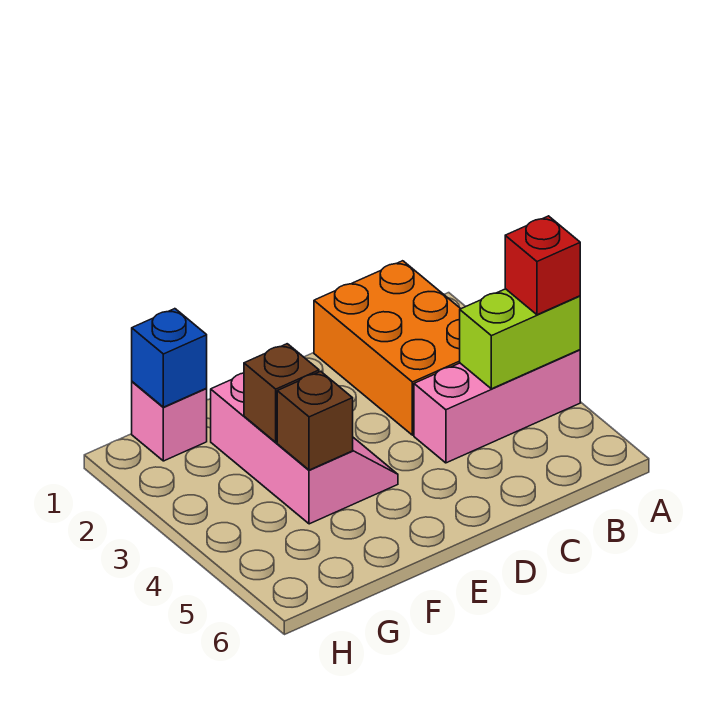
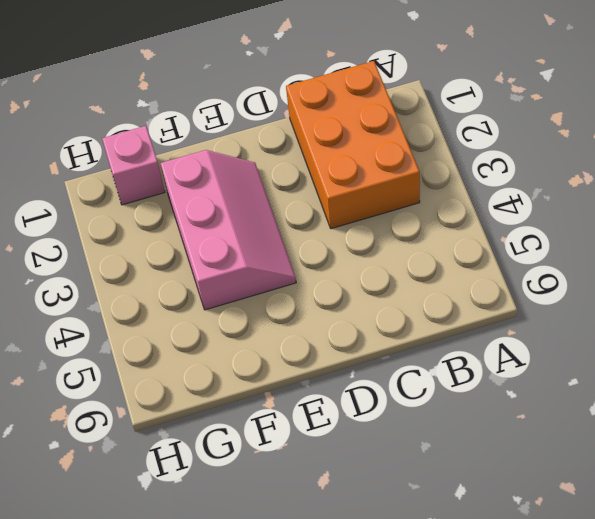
none -> pink 1x3 brick [414,350,580,463]
none -> lime 1x2 brick [460,289,580,389]

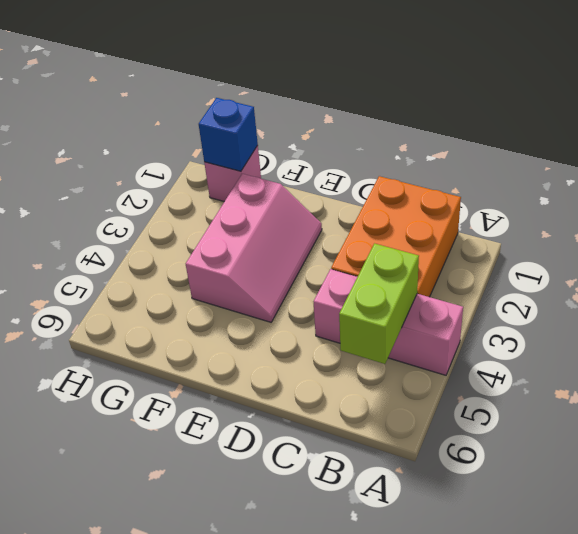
lime 1x2 brick [339,244,419,364] -> lime 1x2 brick turned to [460,289,580,389]
none -> brown 1x1 brick [244,344,319,442]
none -> brown 1x1 brick [277,371,353,470]

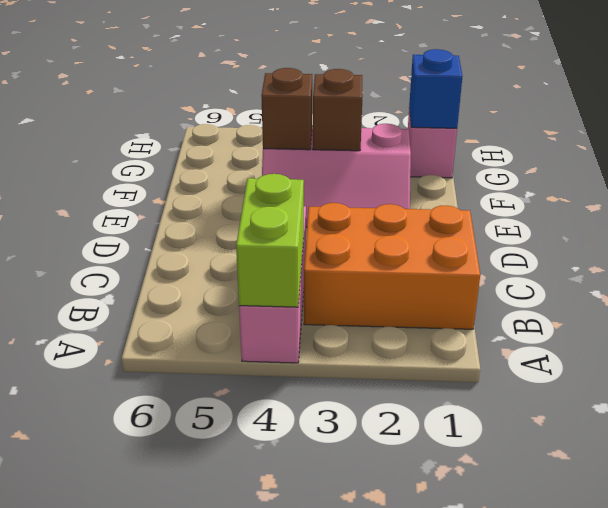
none -> red 1x1 brick [505,216,580,315]

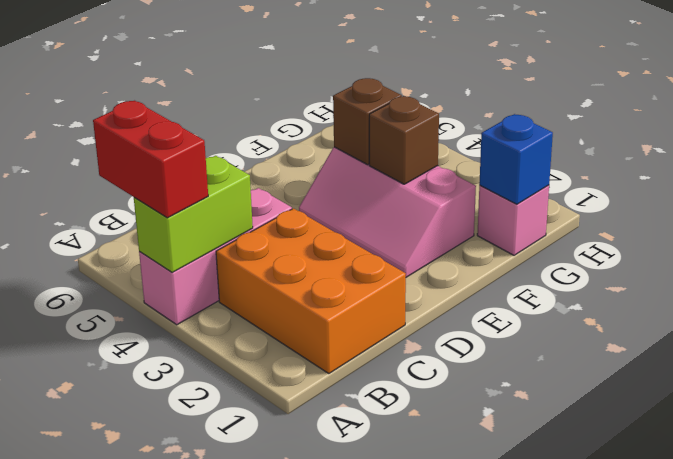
red 1x2 brick [93,101,208,218] -> red 1x1 brick [505,216,580,315]

